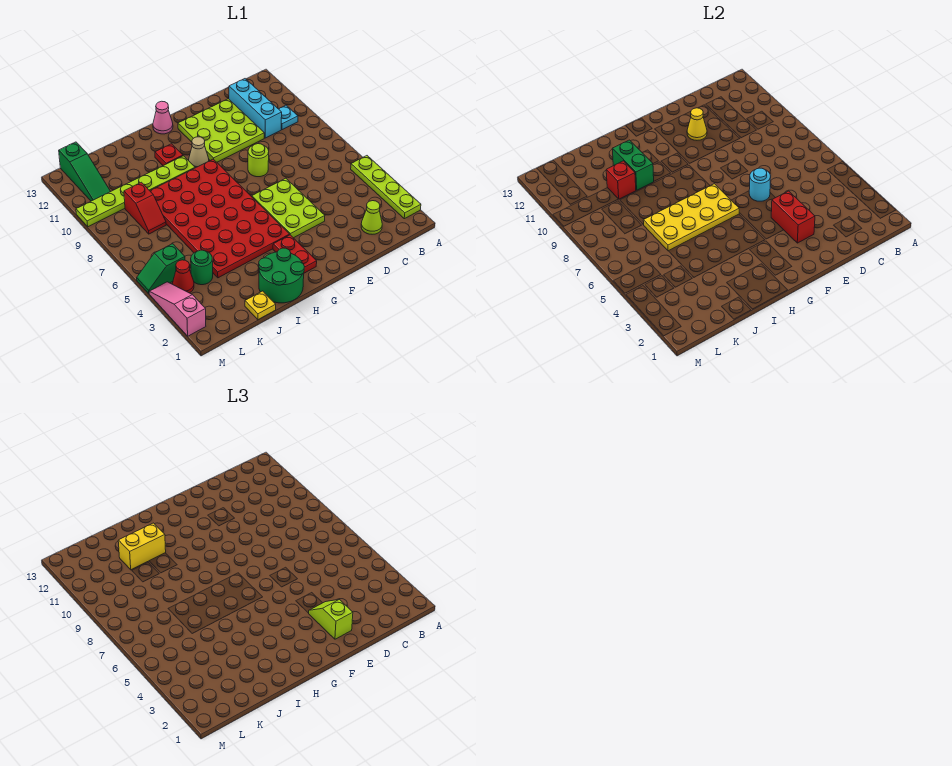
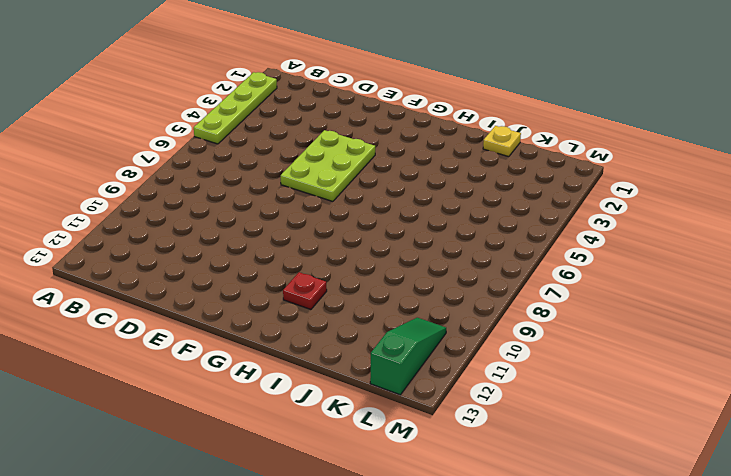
none -> cyan 1x1 plate [279,105,298,130]
none -> lime 1x1 cone [361,201,382,234]
none -> cyan 1x3 brick [229,79,282,138]

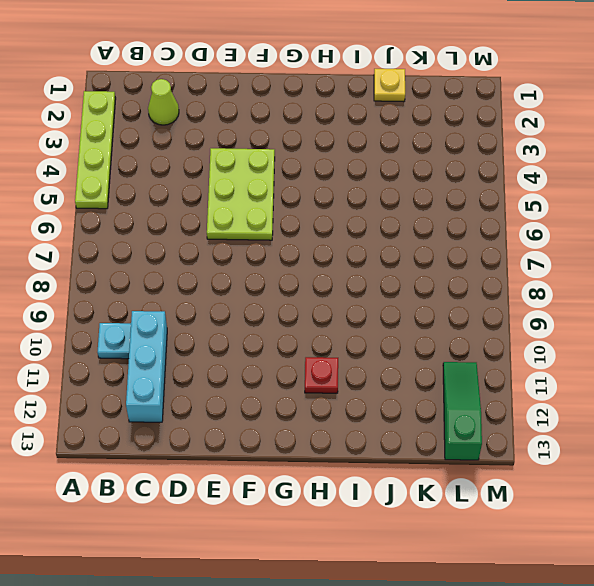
none -> lime 3x3 plate [178,99,264,162]
none -> lime 1x1 round brick [248,144,269,177]
none -> red 1x2 plate [273,235,317,273]

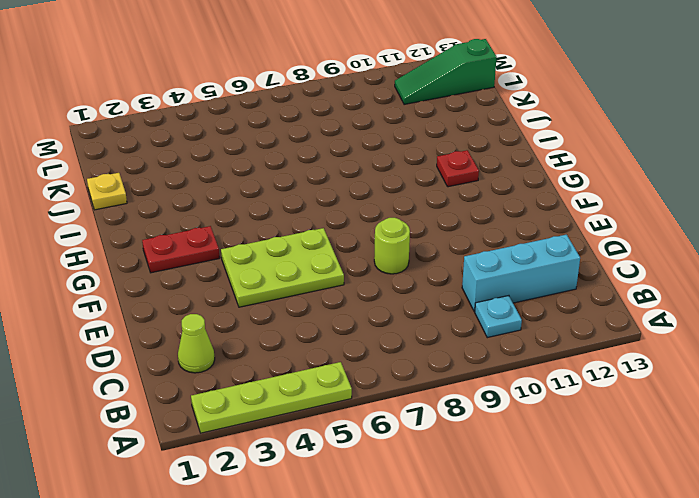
none -> lime 3x3 plate [178,99,264,162]
none -> red 4x6 plate [150,159,290,278]
none -> tan 1x1 cone [189,137,209,168]

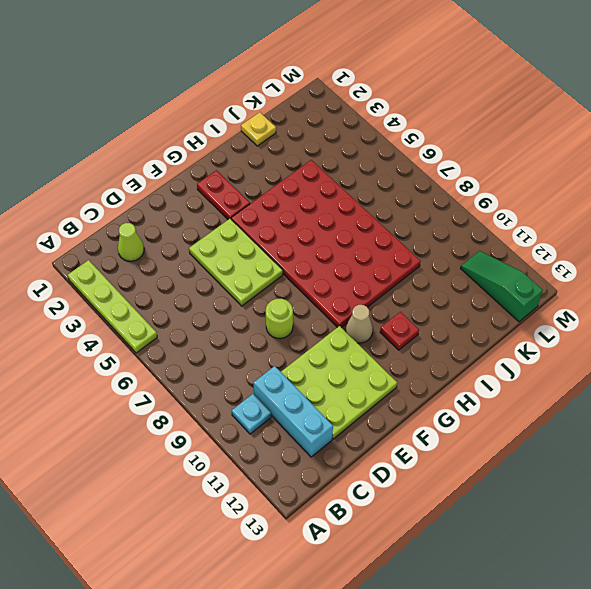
none -> pink 1x1 cone [153,101,173,134]
none -> green 2x2 round brick [259,248,305,303]
none -> lime 1x6 plate [76,156,195,227]

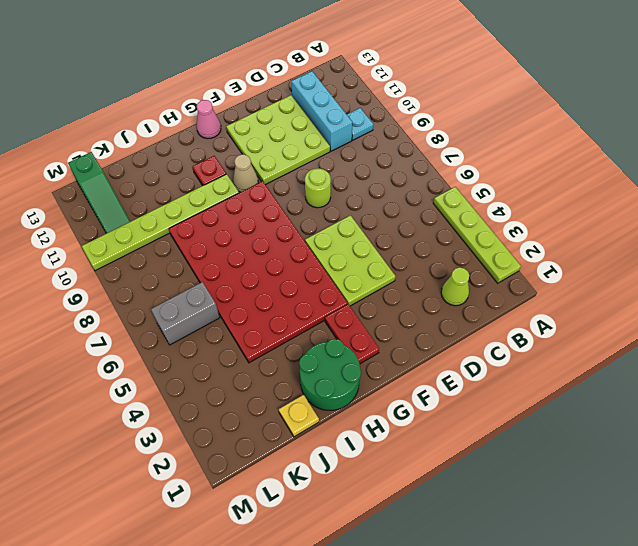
grey 1x2 brick [151,282,220,345] -> none
none -> green 1x1 round brick [191,250,213,285]
none -> red 1x2 slope [124,182,166,234]
none -> red 1x1 cone [172,260,194,293]

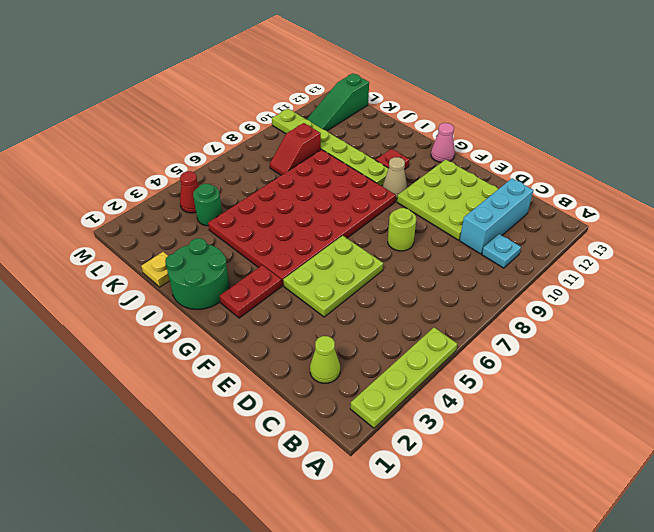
none -> green 1x2 slope [137,244,185,294]
none -> pink 1x3 slope [149,282,206,336]
none -> red 1x2 brick [771,191,815,243]

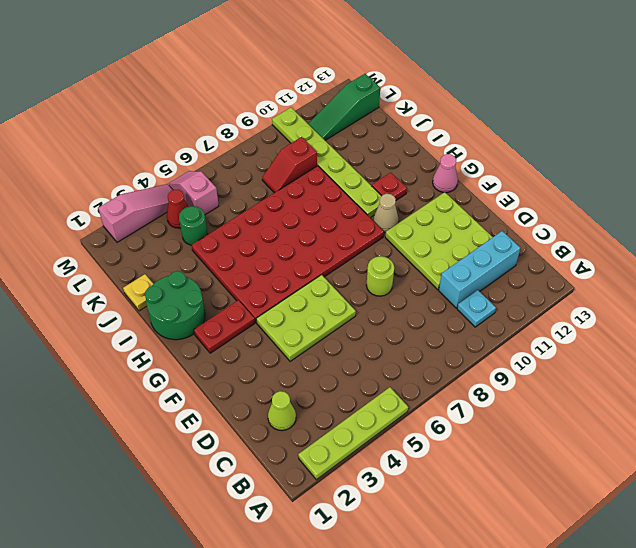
pink 1x2 slope [169,171,219,215] -> green 1x2 slope [137,244,185,294]
none -> red 1x2 brick [771,191,815,243]
none -> cyan 1x1 round brick [749,168,771,201]
none -> yellow 1x1 cone [687,108,707,140]

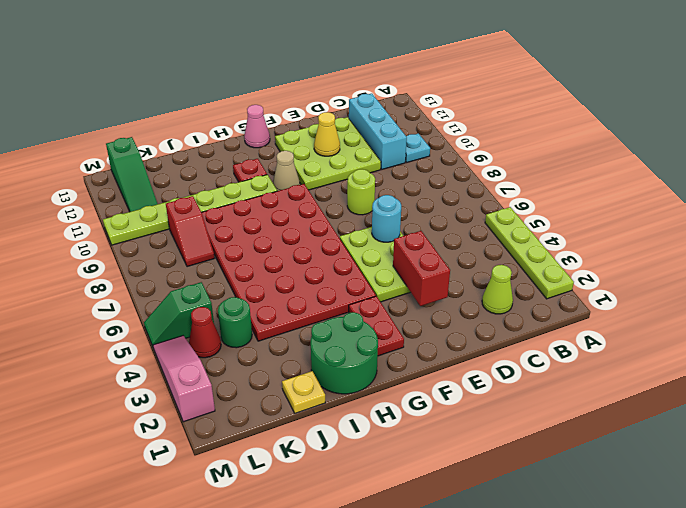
none -> yellow 2x4 plate [643,184,739,251]
none -> green 1x2 brick [612,140,654,190]
none -> red 1x1 brick [606,161,636,199]

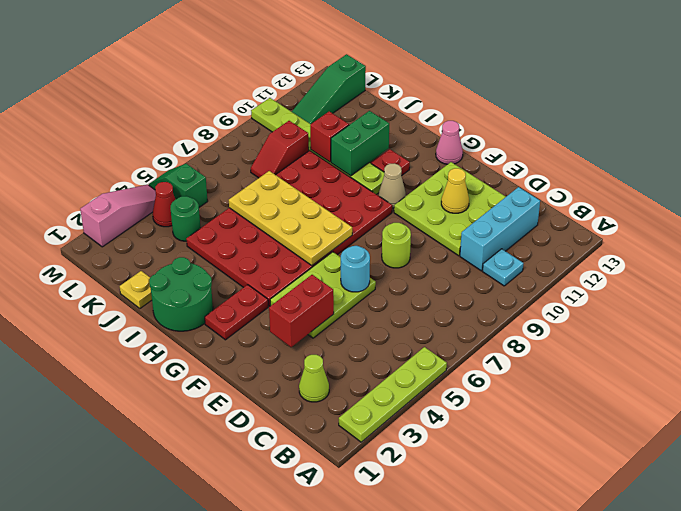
none -> lime 1x2 slope [309,599,353,639]
none -> yellow 1x2 brick [118,523,166,570]

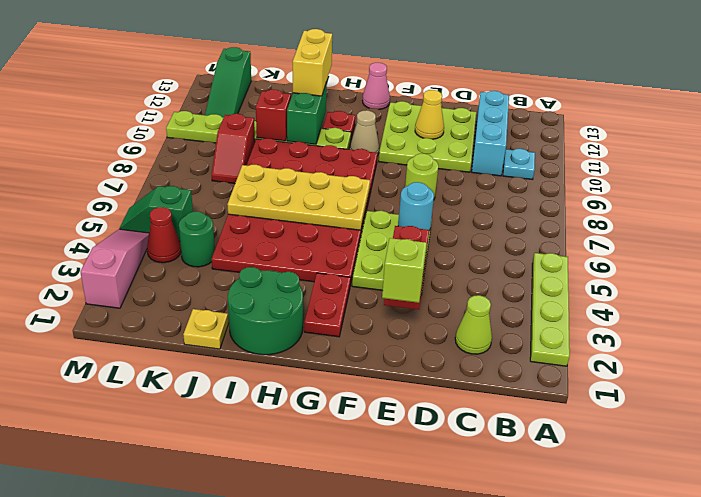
yellow 1x2 brick [293,29,332,96] -> yellow 1x2 brick turned to [118,523,166,570]

